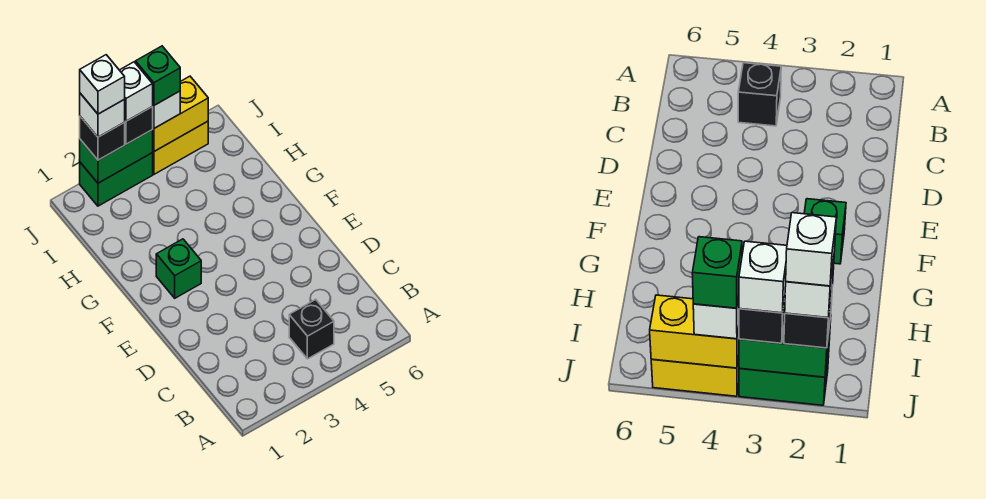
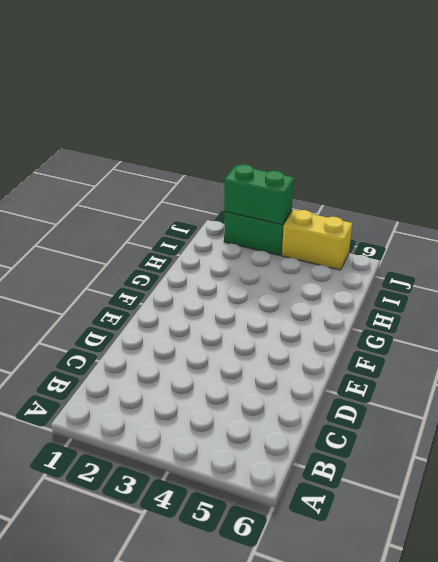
none -> black 1x1 brick [289,299,334,359]
none -> green 1x1 brick [156,239,201,298]
none -> yellow 1x2 brick [152,76,208,151]

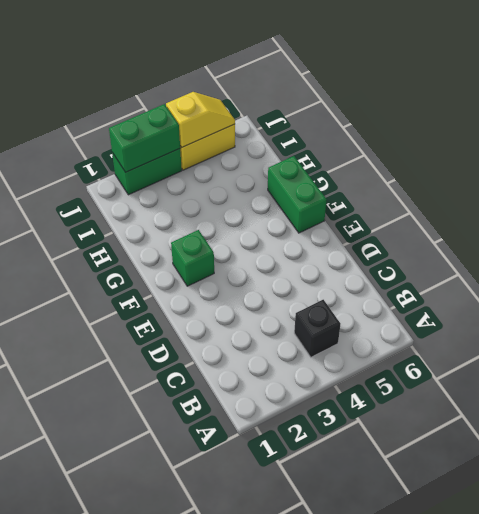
green 1x2 brick [268,156,327,233] -> none
yellow 1x2 slope [166,92,235,147] -> yellow 1x2 brick [152,76,208,151]
none -> black 1x1 brick [80,116,125,160]
none -> black 1x1 brick [125,107,153,144]
none -> white 1x1 brick [152,91,180,128]

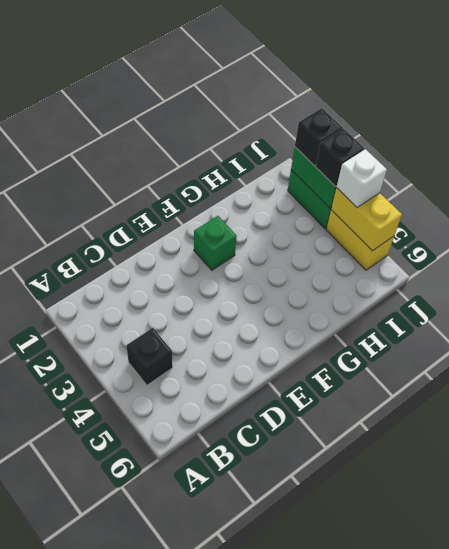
none -> white 1x1 brick [80,93,125,137]
none -> white 1x1 brick [120,62,153,121]
none -> green 1x1 brick [136,46,180,105]

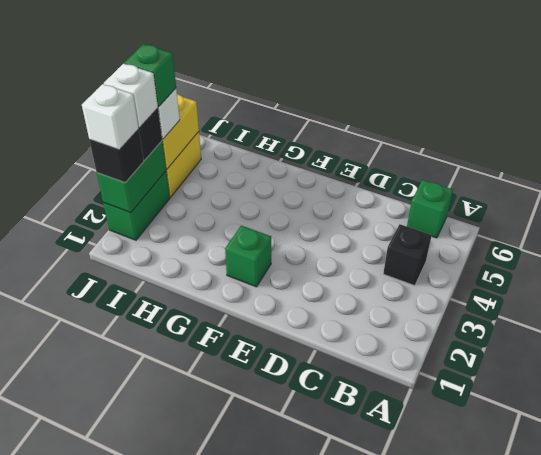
green 1x1 brick [407,180,453,238] -> none
none -> white 1x1 brick [80,55,125,114]

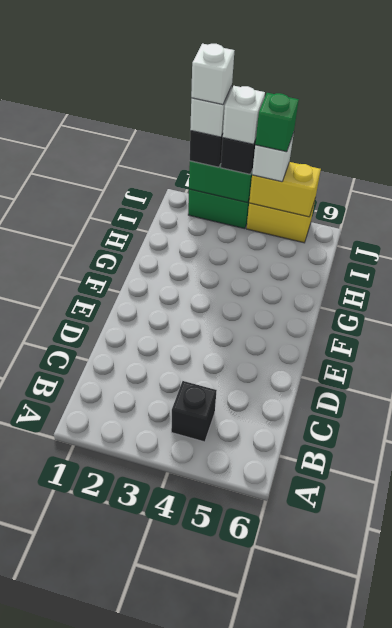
none -> green 1x1 brick [156,239,201,298]

